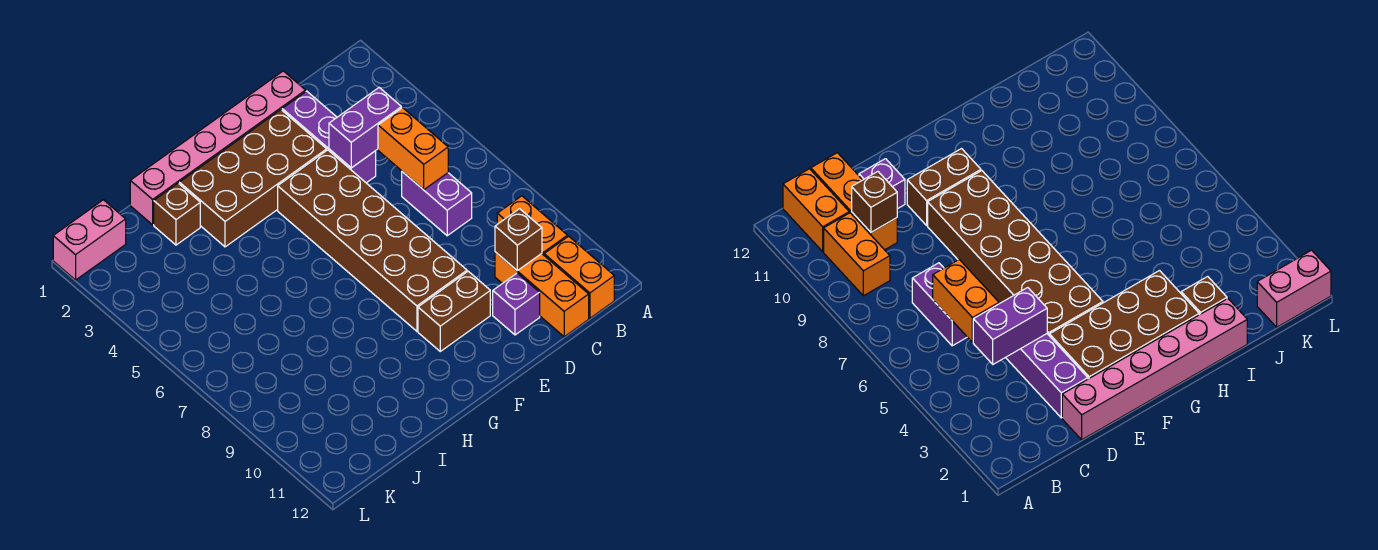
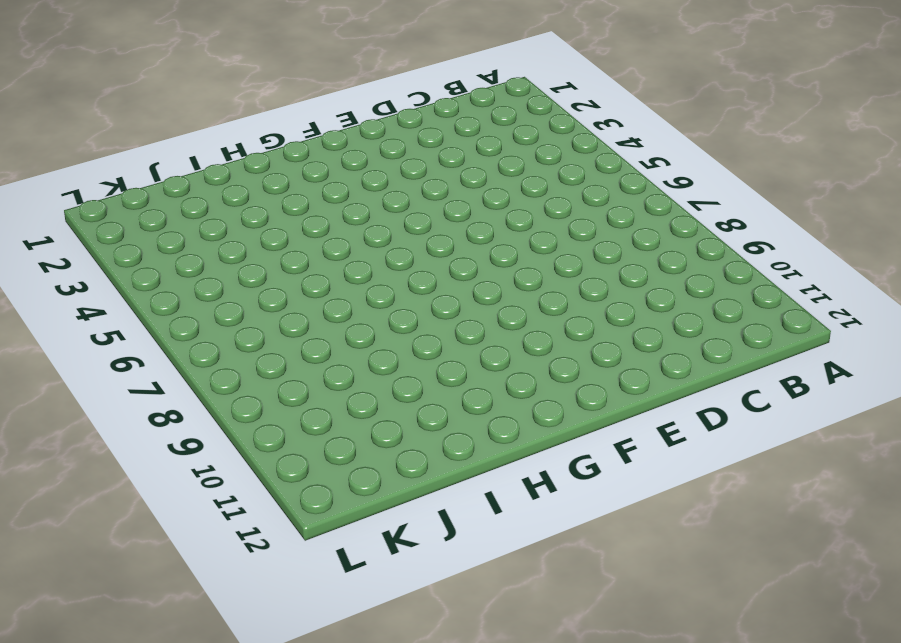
none -> orange 1x2 brick [497,196,568,255]
none -> orange 1x2 brick [544,236,614,318]
none -> purple 1x2 brick [402,172,472,236]

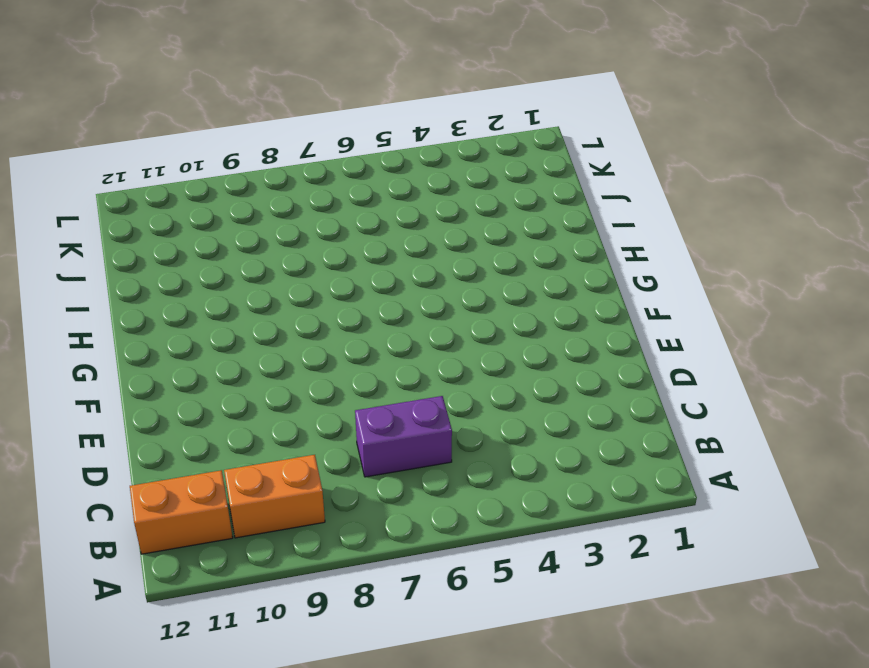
none -> orange 1x3 brick [495,252,589,337]
none -> pink 1x6 brick [130,71,306,225]
none -> purple 1x3 brick [282,91,376,183]

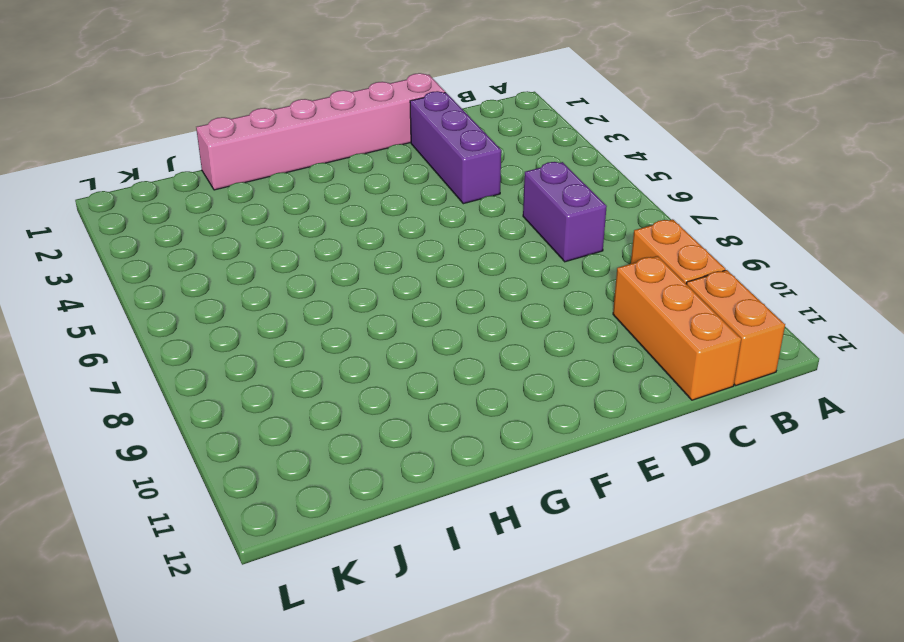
none -> purple 1x1 brick [493,273,540,335]
none -> brown 2x4 brick [179,110,327,247]
none -> brown 2x6 brick [278,150,467,331]

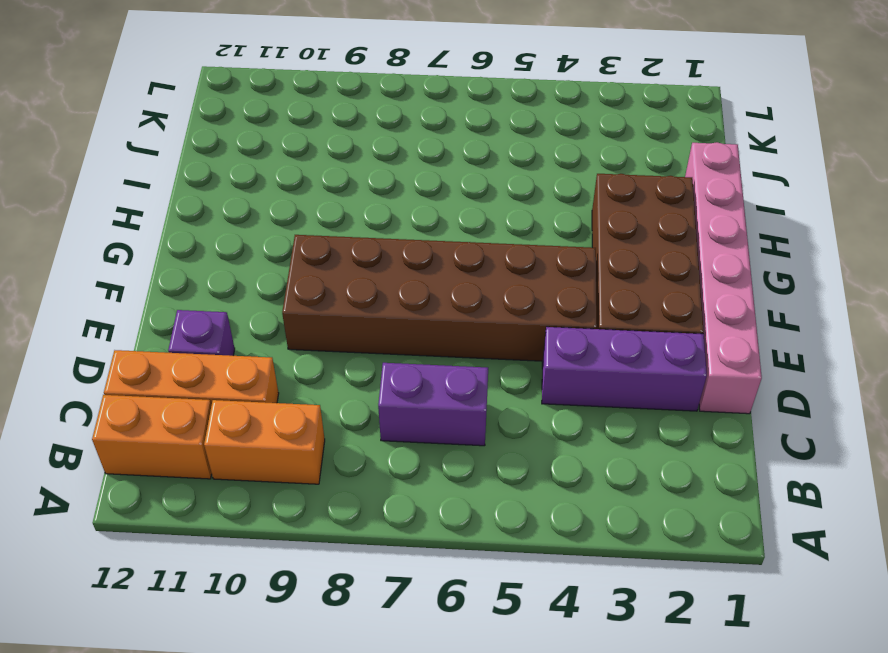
none -> brown 1x2 brick [418,271,490,351]
none -> brown 1x1 brick [154,183,200,245]
none -> pink 1x2 brick [53,200,126,280]

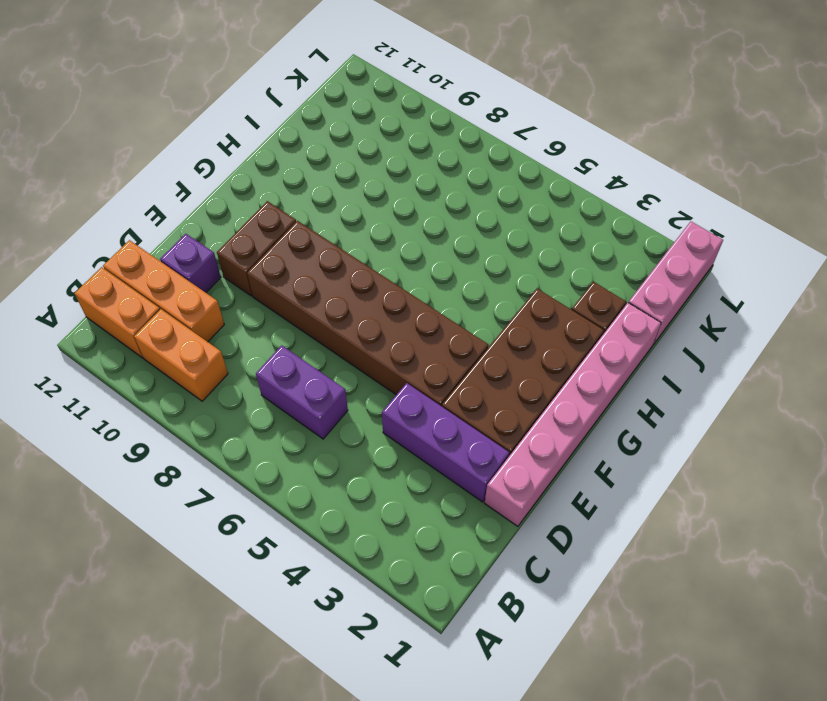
pink 1x3 brick [628,221,723,344] -> pink 1x2 brick [53,200,126,280]
none -> purple 1x2 brick [329,88,401,168]
none -> orange 1x2 brick [378,108,448,190]
none -> brown 1x1 brick [495,209,542,270]

